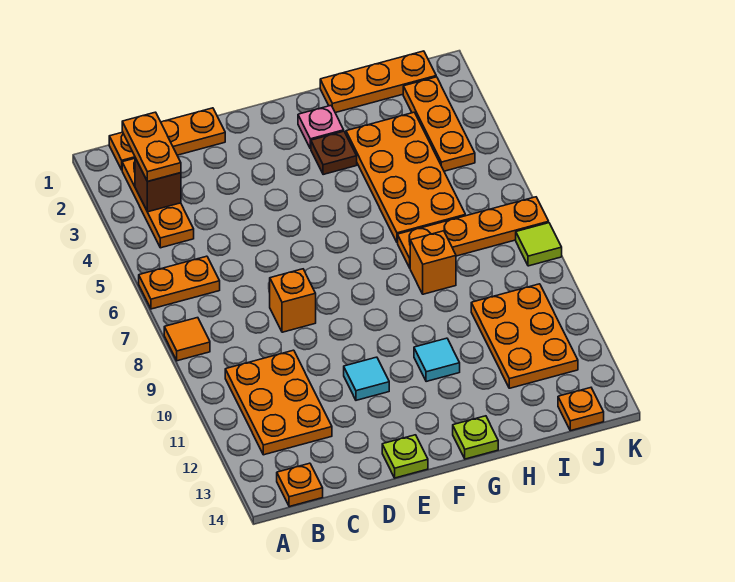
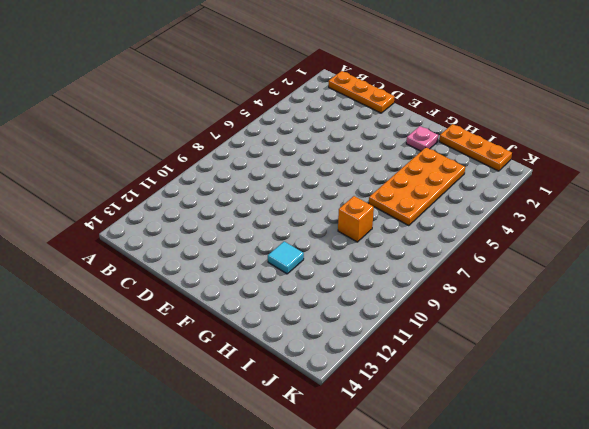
none -> orange 1x2 plate [139,256,220,309]
none -> orange 1x1 tile [164,318,210,361]
none -> orange 1x3 plate [122,158,194,248]

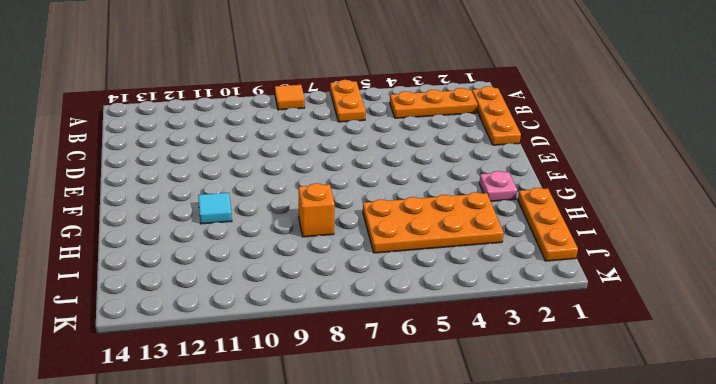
none -> orange 2x3 plate [225,350,332,455]
none -> orange 1x1 plate [277,463,323,507]
none -> orange 1x1 brick [270,269,316,332]

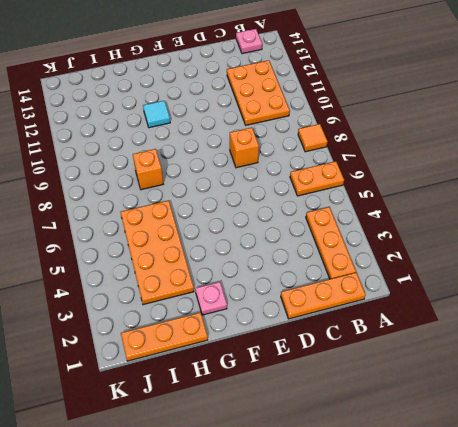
pink 1x1 plate [236,29,262,54] -> orange 1x1 plate [277,463,323,507]
none -> cyan 1x1 tile [344,357,389,400]
none -> lime 1x1 plate [382,435,428,478]
none -> brown 1x1 plate [311,131,357,175]

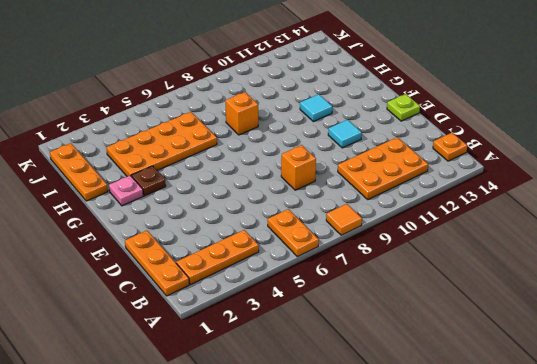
none -> lime 1x1 plate [453,416,498,459]
none -> orange 1x4 plate [398,197,549,268]
none -> orange 2x3 plate [471,284,578,388]

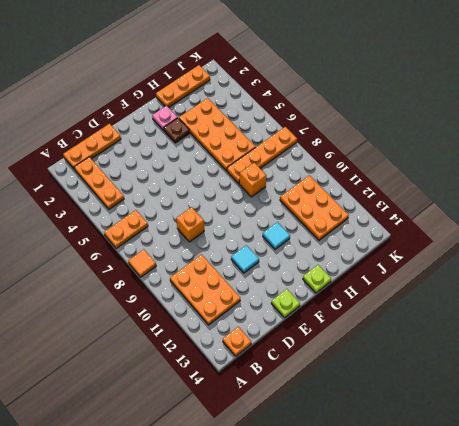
none -> orange 1x3 plate [403,77,475,171]
none -> orange 1x1 plate [558,388,604,431]
none -> lime 1x1 tile [516,223,562,266]

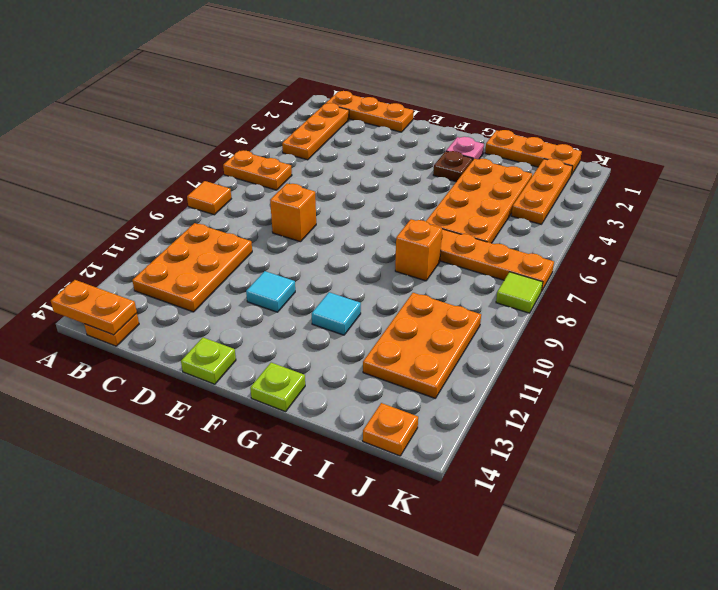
orange 1x2 plate [51,280,137,335] -> orange 1x2 plate turned to [122,112,181,182]
none -> brown 1x1 brick [135,158,181,212]

